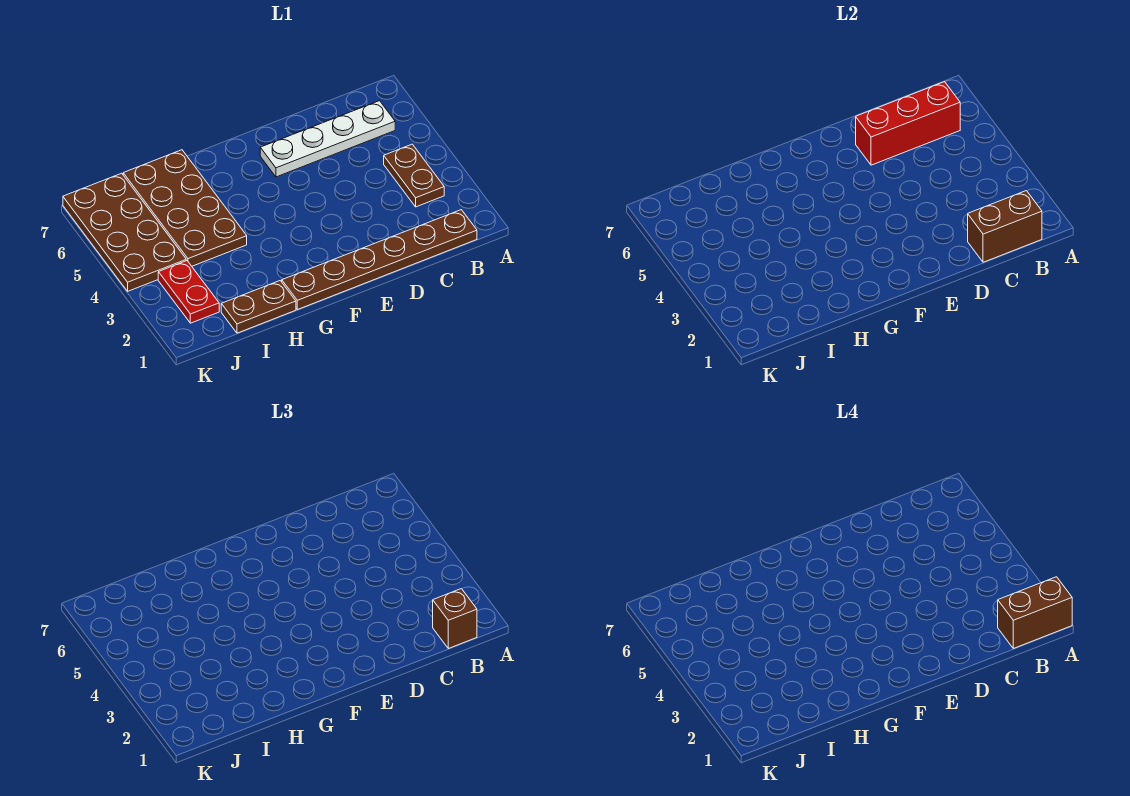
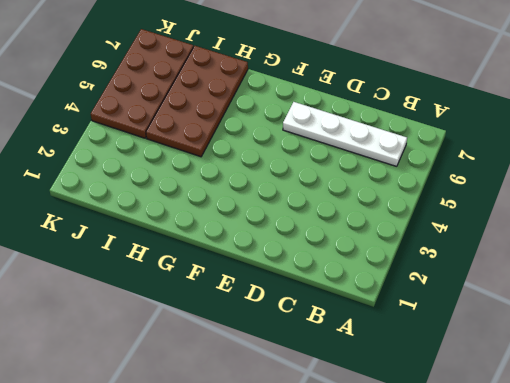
none -> brown 1x6 plate [282,210,477,310]
none -> brown 1x2 plate [384,144,444,207]

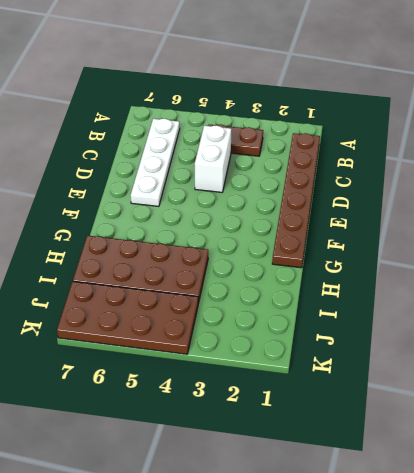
white 1x2 brick [195,125,231,192] -> none
none -> brown 1x2 plate [221,281,296,333]
none -> red 1x2 plate [158,261,219,323]

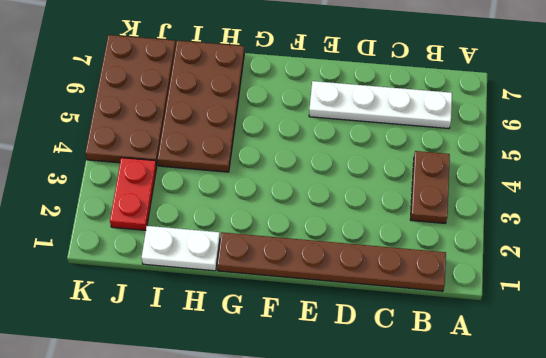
white 1x2 plate [141,226,220,271] -> brown 1x2 plate [221,281,296,333]
none -> brown 1x2 brick [968,191,1042,262]
none -> red 1x3 brick [856,82,960,165]

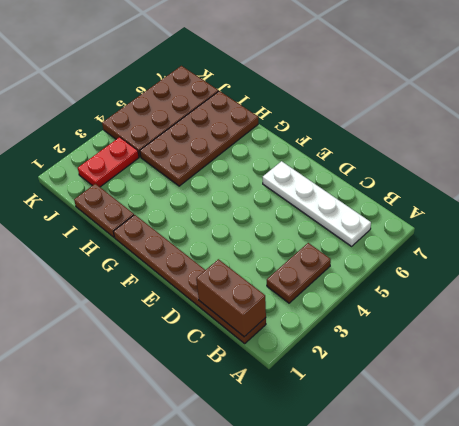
none -> red 1x3 brick [856,82,960,165]
none -> brown 1x1 brick [433,589,477,648]

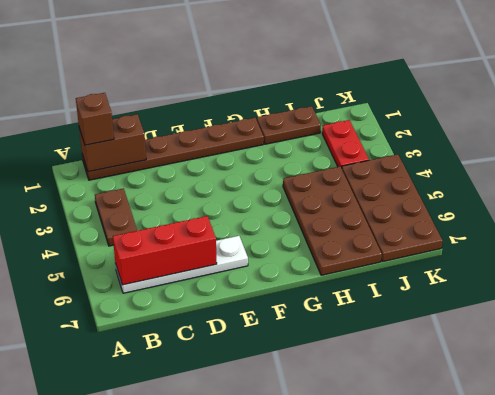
none -> brown 1x2 brick [998,577,1072,648]

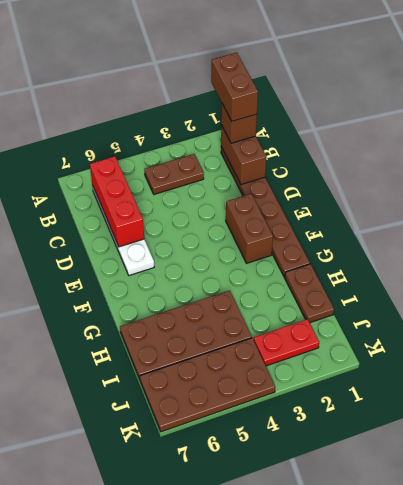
brown 1x2 brick [226,194,273,263] -> none

